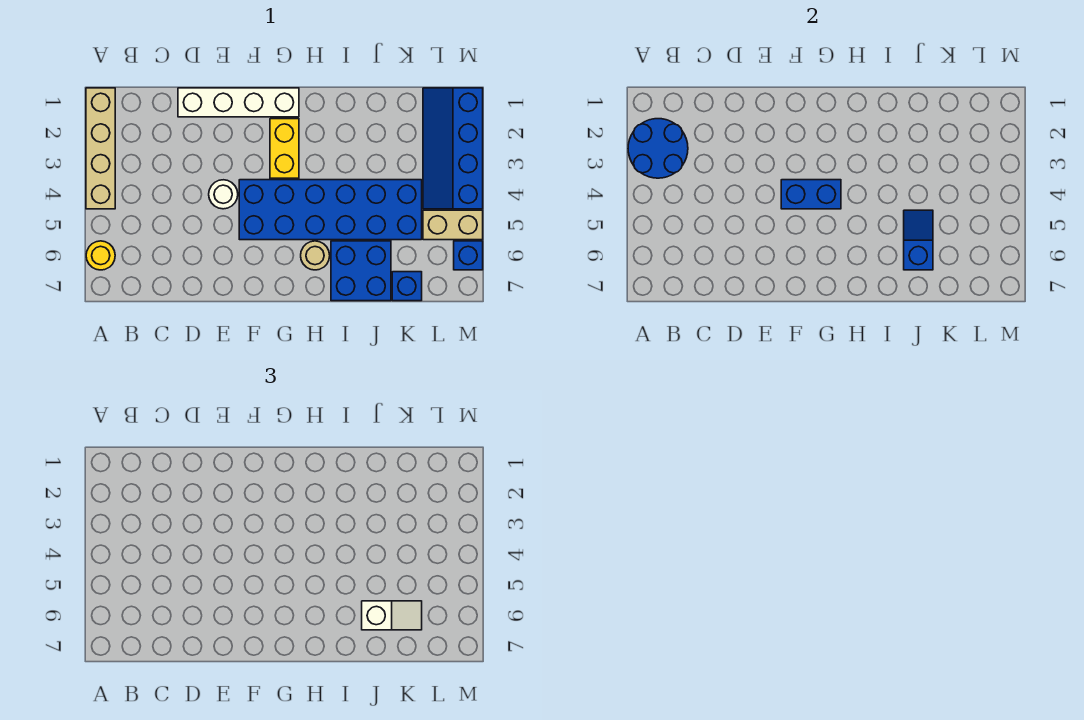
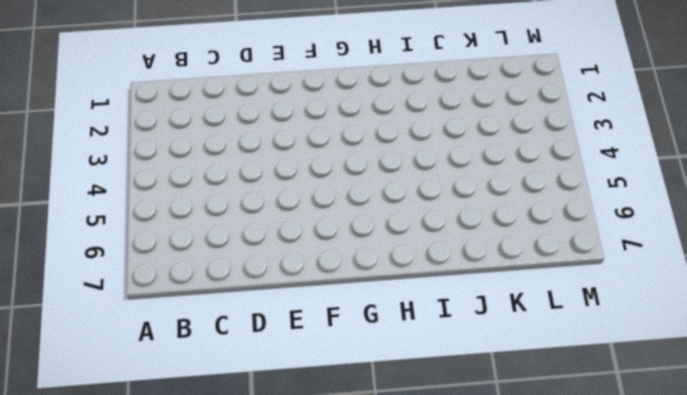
none -> tan 1x4 brick [86,88,115,209]
none -> yellow 1x1 round brick [86,241,115,270]
none -> white 1x4 brick [178,88,299,117]

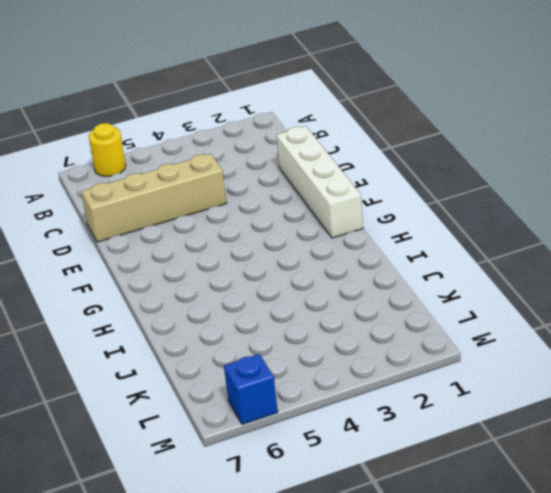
tan 1x4 brick [81,154,226,242] -> tan 1x4 brick moved to [86,88,115,209]
none -> white 1x1 round brick [209,180,238,209]
none -> blue 2x6 brick [239,180,422,240]
none -> yellow 1x2 brick [270,119,299,178]

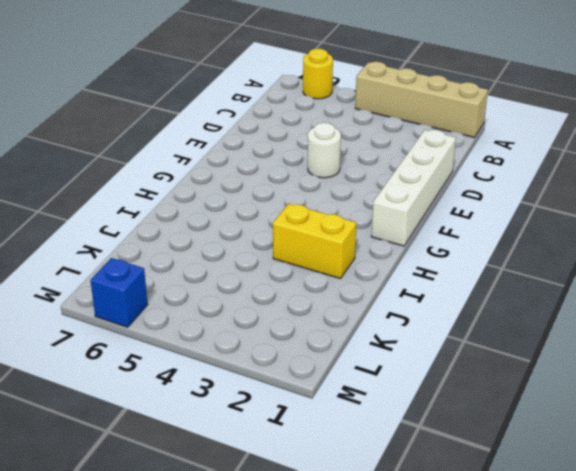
yellow 1x2 brick [273,204,356,279] -> yellow 1x2 brick moved to [270,119,299,178]
none -> blue 2x6 brick [239,180,422,240]
none -> tan 1x1 round brick [301,241,330,270]
none -> blue 2x2 brick [331,241,391,301]

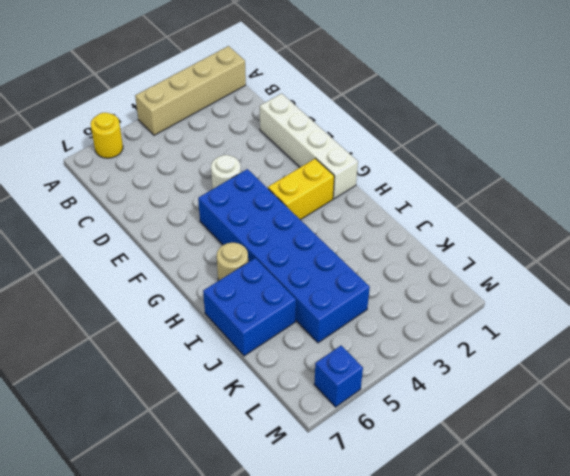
none -> blue 1x1 brick [392,272,422,301]
none -> blue 2x4 slope [423,88,483,209]
none -> tan 1x2 brick [423,210,483,240]

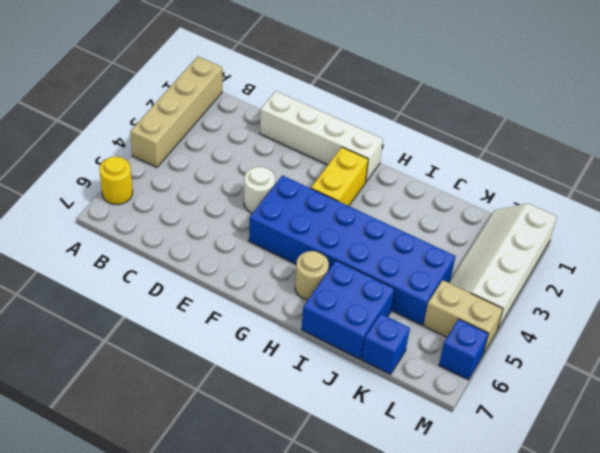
white 2x4 slope [449,203,557,330] -> blue 2x4 slope [423,88,483,209]
none -> blue 2x2 round brick [628,119,688,178]
none -> blue 1x2 brick [781,180,841,209]
none -> blue 1x2 slope [904,210,933,270]

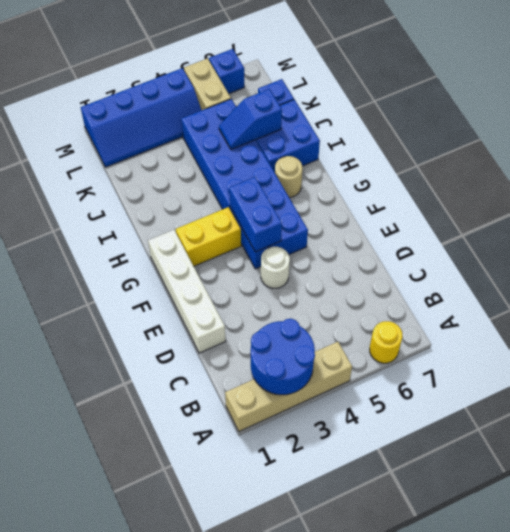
none -> white 1x2 slope [362,601,422,630]

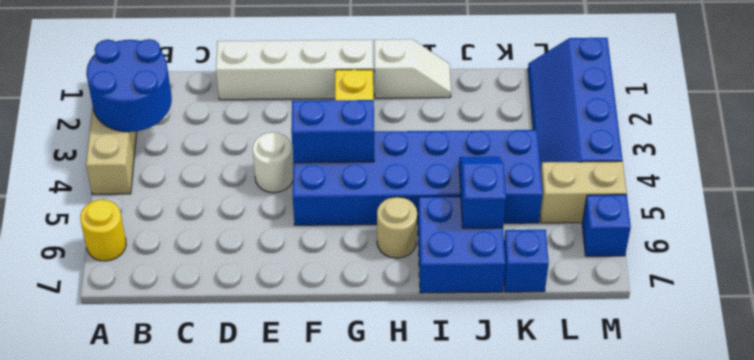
white 1x2 slope [374,39,451,98] -> white 1x2 slope moved to [362,601,422,630]

